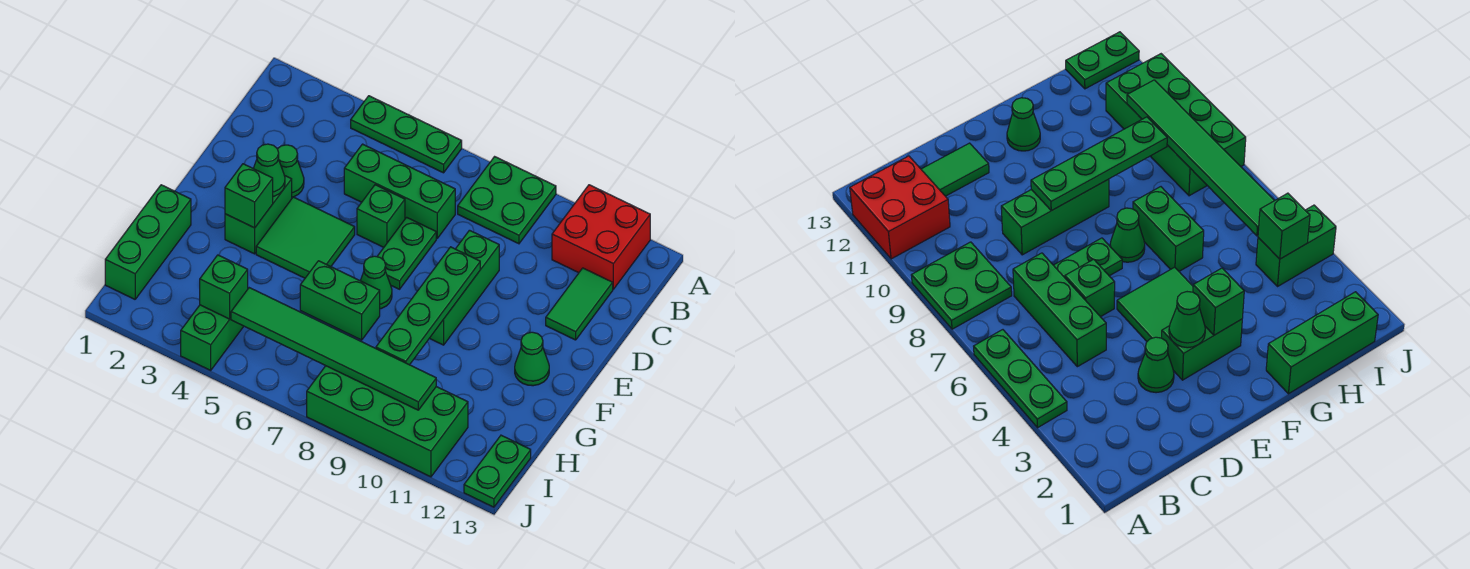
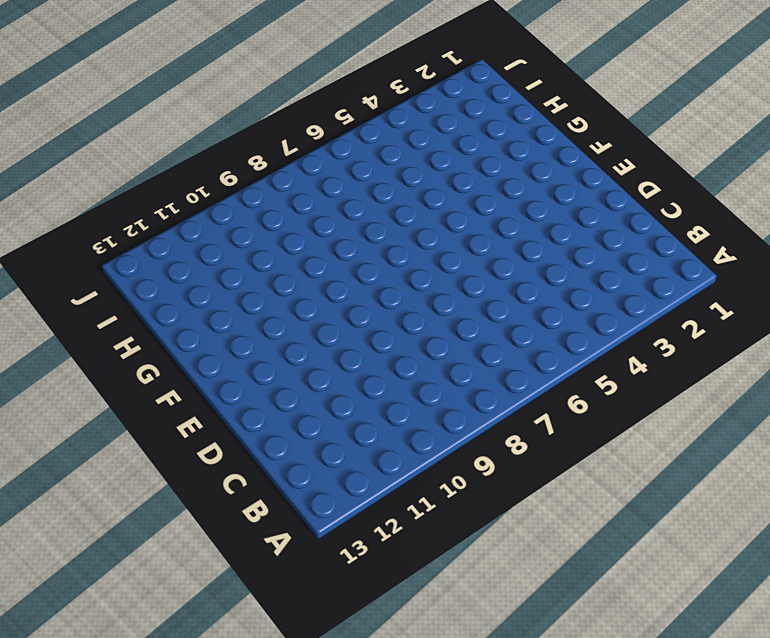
none -> green 1x3 plate [351,96,462,173]
none -> green 2x2 plate [458,157,556,244]
none -> red 2x2 brick [552,185,650,289]

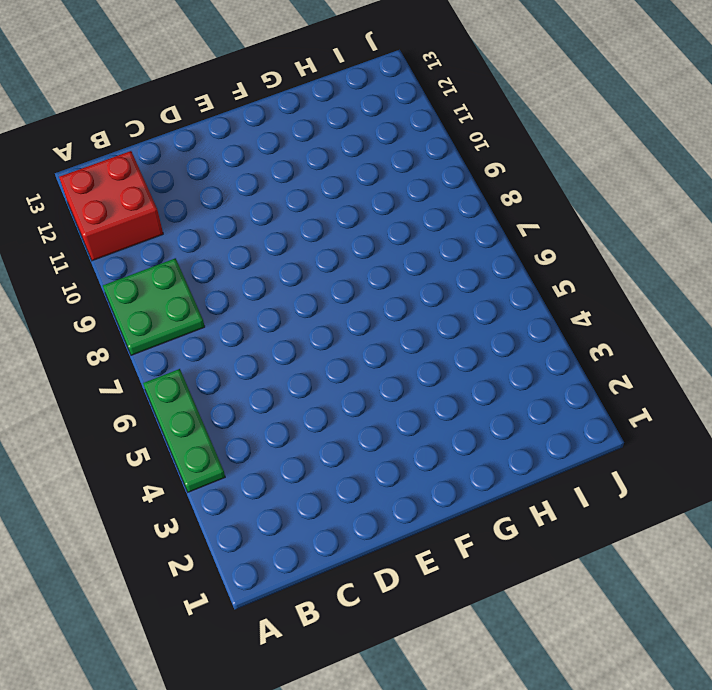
none -> green 1x3 brick [344,144,455,238]
none -> green 1x2 tile [546,268,613,340]
none -> green 1x1 cone [278,145,304,197]

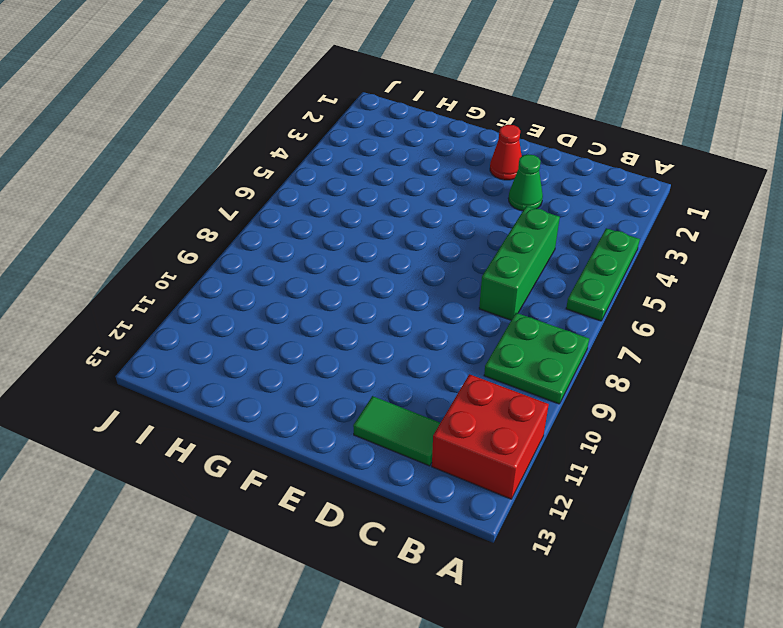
red 1x1 cone [490,125,522,180] -> none
none -> green 1x1 brick [357,185,405,247]
none -> green 1x2 plate [377,217,436,289]
none -> green 1x3 brick [430,230,499,345]

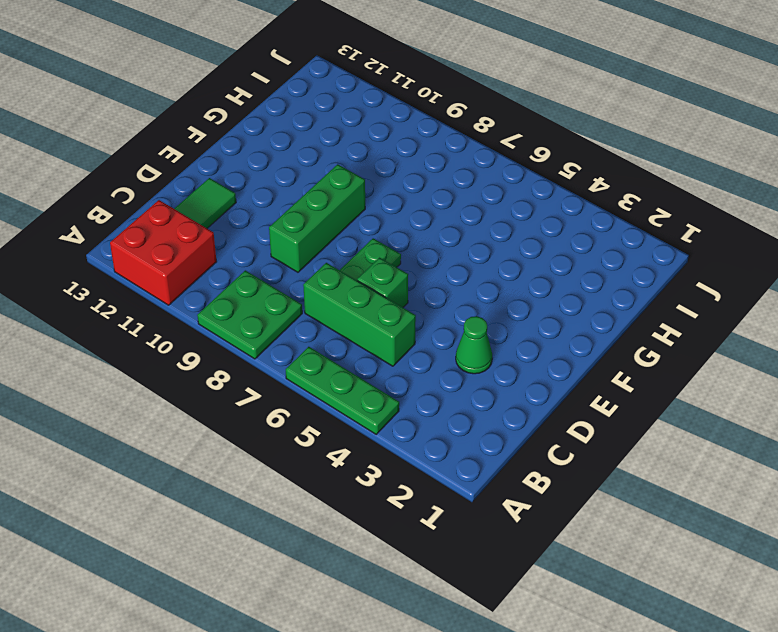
none -> green 1x2 brick [225,175,292,254]
none -> green 2x2 tile [256,197,355,278]
none -> green 1x1 cone [360,256,392,309]

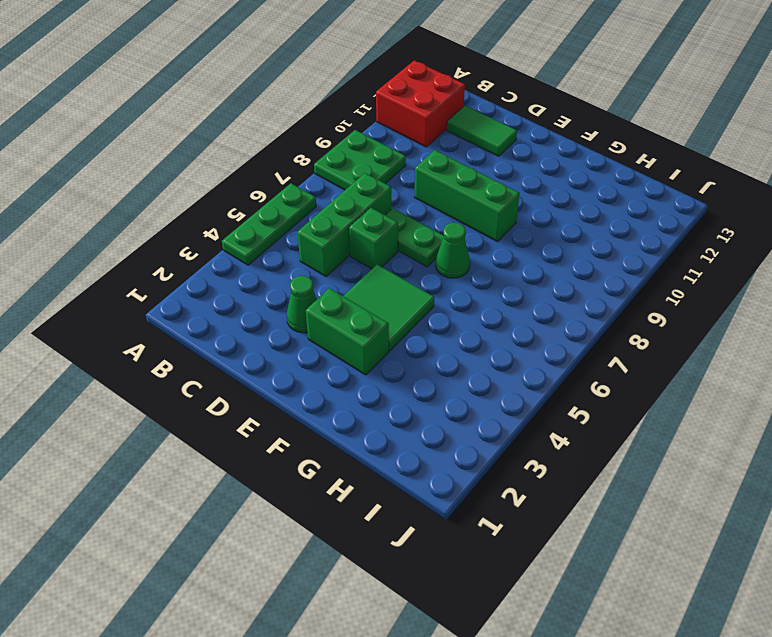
none -> green 1x1 cone [515,332,549,386]
none -> green 1x3 brick [105,185,191,299]
none -> green 1x2 brick [300,261,380,340]

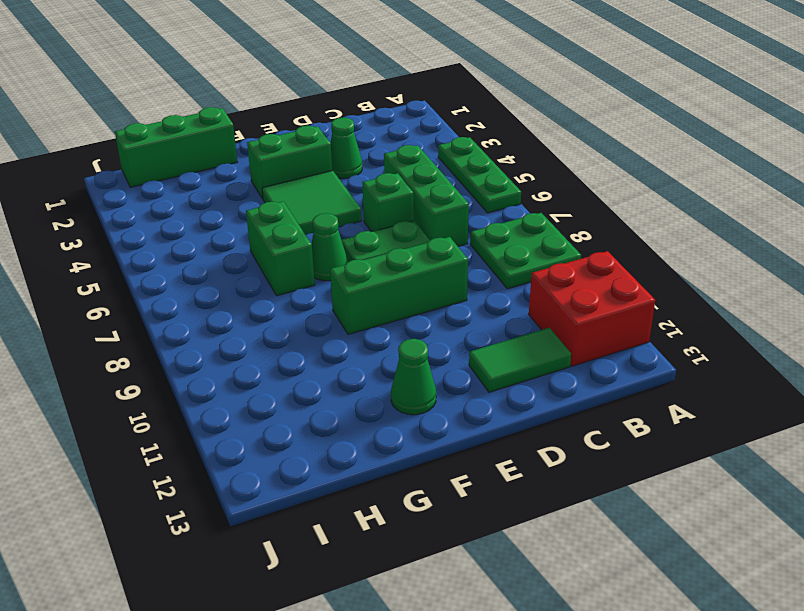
none -> green 1x2 brick [181,305,244,370]
none -> green 2x4 brick [307,366,468,477]
none -> green 1x2 plate [464,435,531,507]

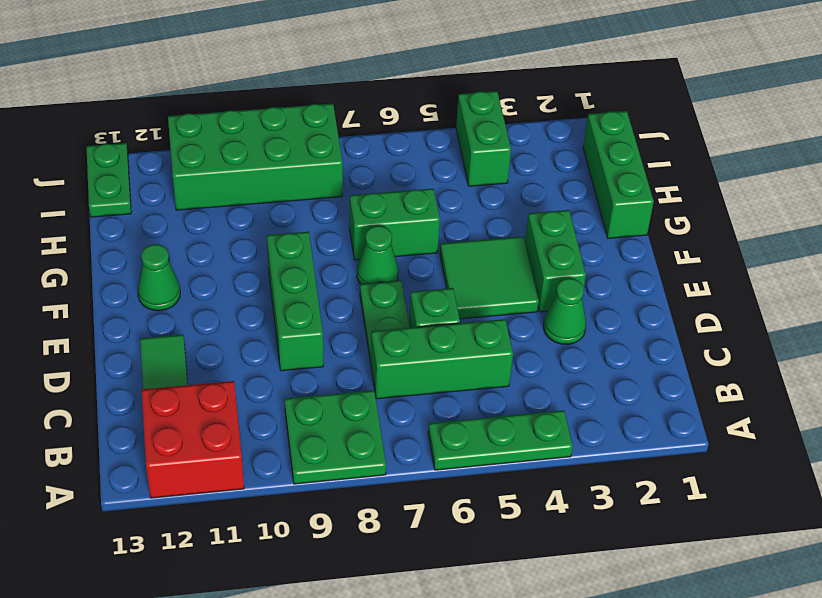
none -> green 1x1 cone [253,144,285,197]
none -> green 1x4 plate [376,247,480,365]
none -> green 1x1 brick [225,164,273,228]

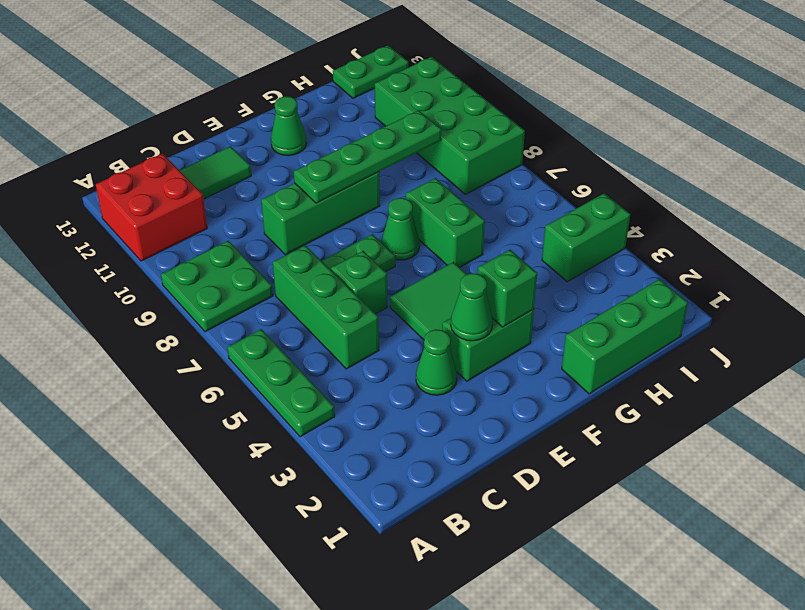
none -> green 1x1 brick [200,255,248,319]
none -> green 1x6 tile [231,288,436,410]

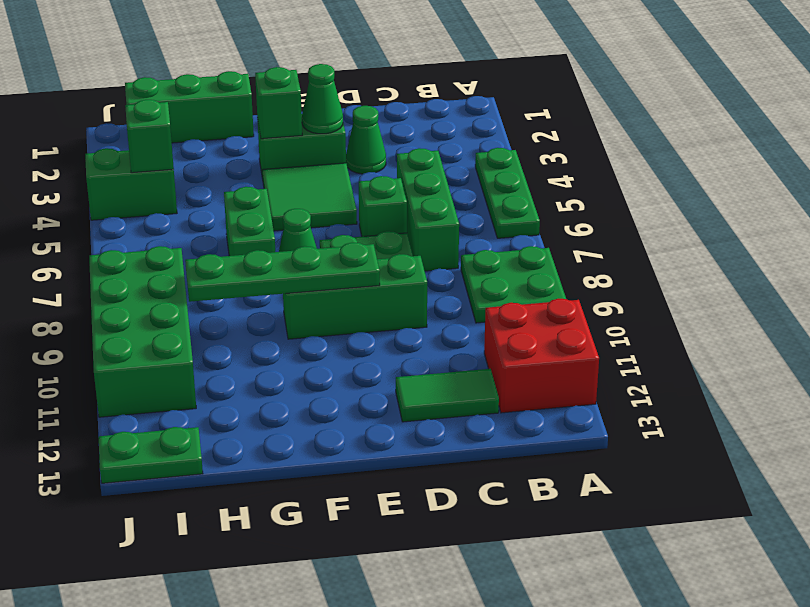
none -> green 1x1 cone [515,332,549,386]
none -> green 1x6 tile [231,288,436,410]

